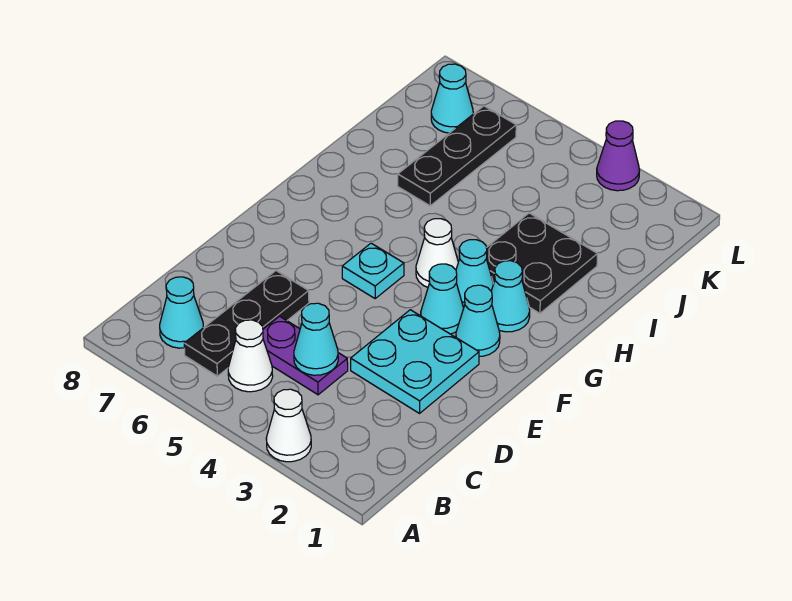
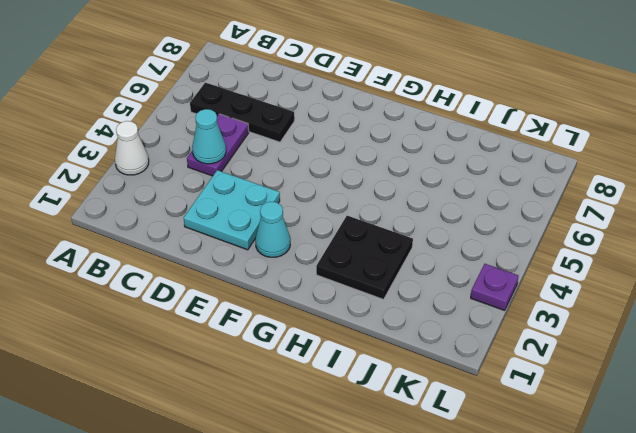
purple 1x1 plate [471,264,518,310] -> purple 1x1 cone [597,121,639,191]
none -> white 1x1 cone [228,320,273,392]
none -> cyan 1x1 cone [160,277,203,348]
none -> cyan 1x1 cone [421,264,464,334]

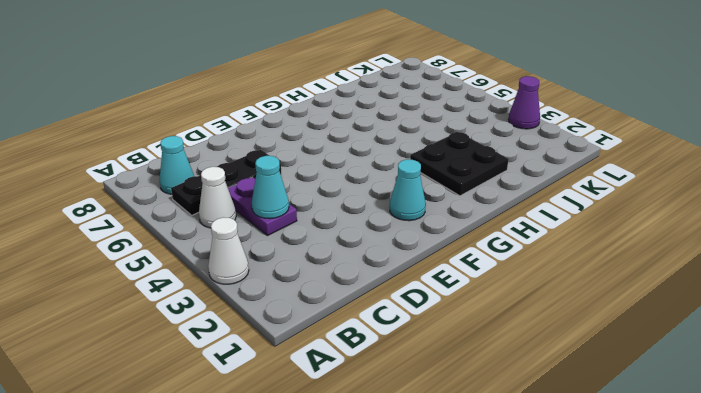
none -> cyan 2x2 plate [351,310,479,413]
none -> cyan 1x1 cone [421,264,464,334]
none -> cyan 1x1 plate [342,243,404,298]

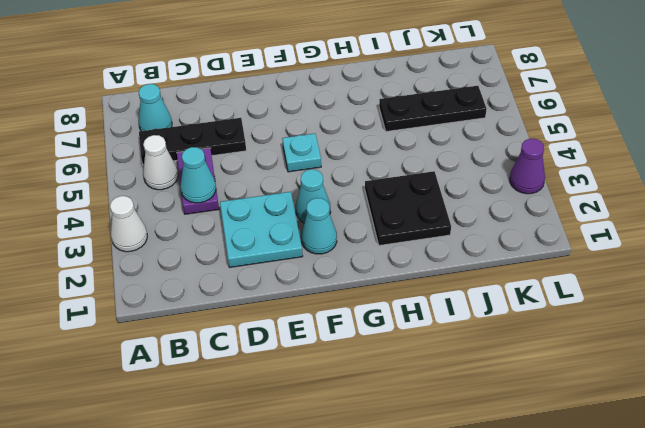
none -> cyan 1x1 cone [491,261,530,332]
none -> cyan 1x1 cone [456,240,493,308]
none -> white 1x1 cone [416,219,458,287]

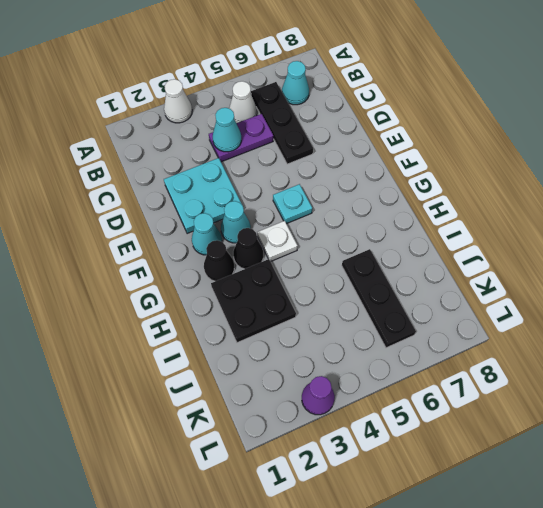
black 1x1 cone [204,240,234,281] -> cyan 1x1 cone [491,261,530,332]
black 1x1 cone [233,228,263,269] -> cyan 1x1 cone [456,240,493,308]
white 1x1 plate [257,221,297,262] -> white 1x1 cone [416,219,458,287]
none -> cyan 1x1 cone [431,64,473,133]

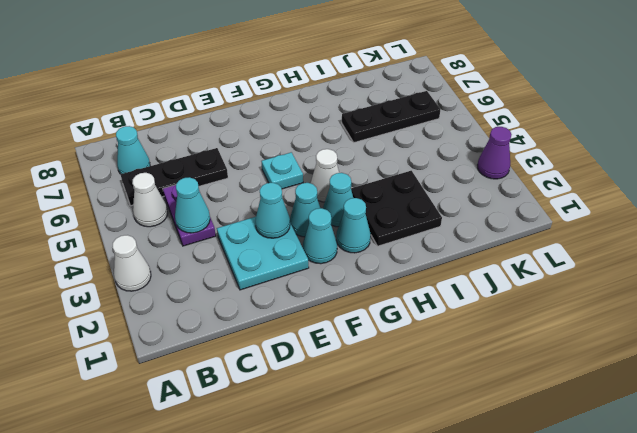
cyan 1x1 cone [255,183,290,238] -> cyan 1x1 cone moved to [431,64,473,133]

